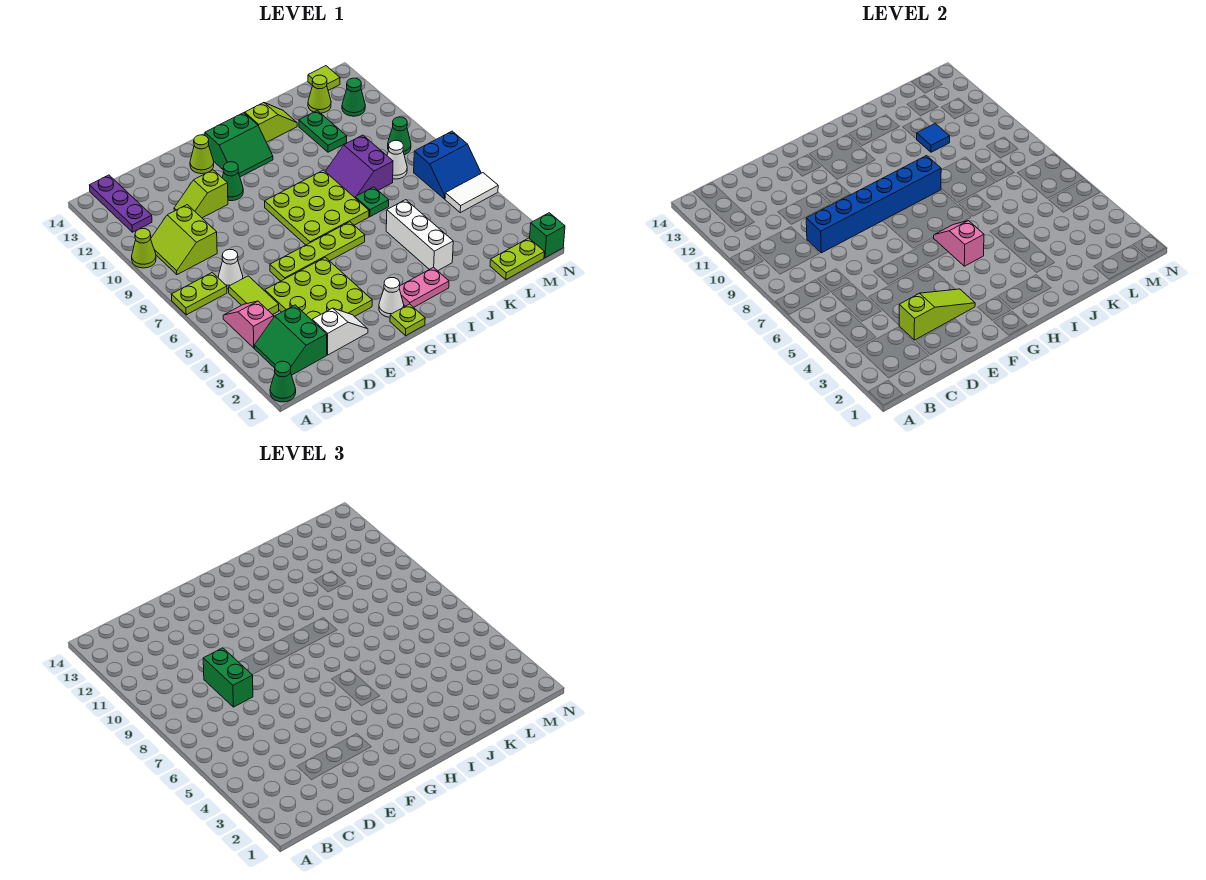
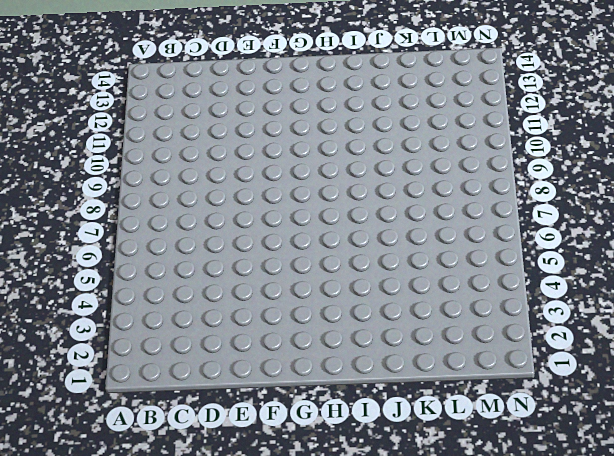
none -> green 1x1 cone [270,361,296,402]
none -> lime 1x2 plate [171,273,227,315]
none -> lime 1x1 cone [132,229,156,268]
none -> green 2x2 slope [254,305,327,375]

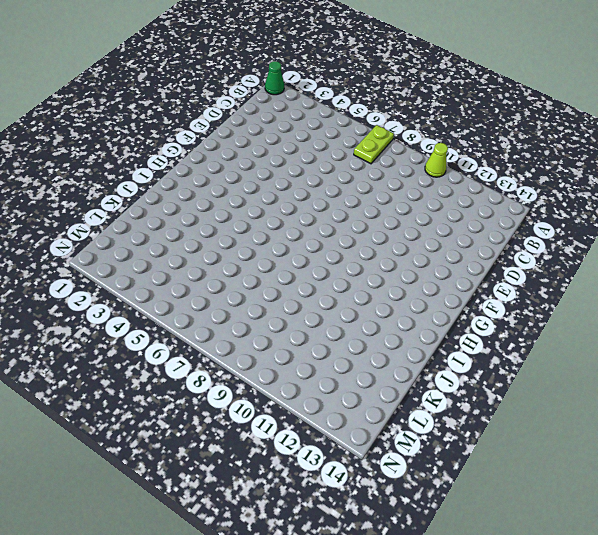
none -> green 2x2 slope [254,305,327,375]
none -> pink 1x2 slope [223,301,274,348]
none -> lime 2x2 slope [151,205,217,275]
none -> purple 1x3 plate [90,175,152,232]

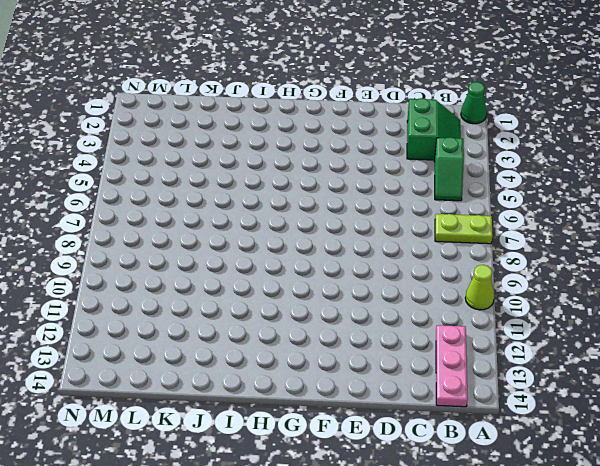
green 1x2 slope [434,137,464,201] -> pink 1x2 slope [223,301,274,348]
pink 1x3 plate [436,325,468,407] -> purple 1x3 plate [90,175,152,232]
none -> lime 2x2 slope [151,205,217,275]
none -> lime 1x2 tile [229,276,279,315]
none -> white 1x1 cone [218,249,243,289]
none -> white 1x2 slope [312,308,368,355]

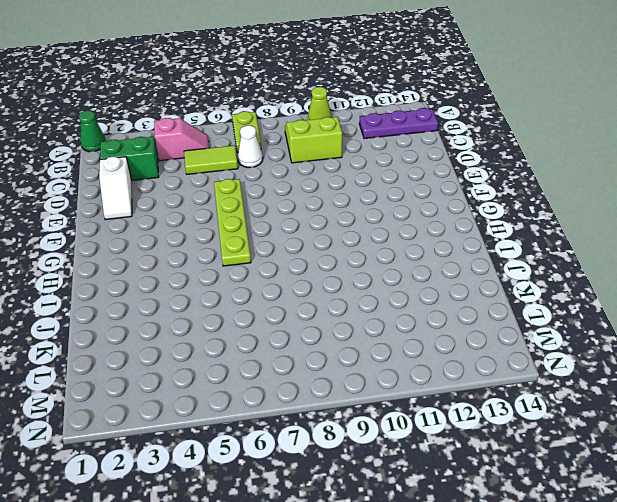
none -> lime 3x3 plate [265,257,372,320]
none -> lime 1x2 slope [174,170,228,218]
none -> green 1x1 cone [222,162,243,201]
none -> lime 1x1 cone [190,135,214,174]

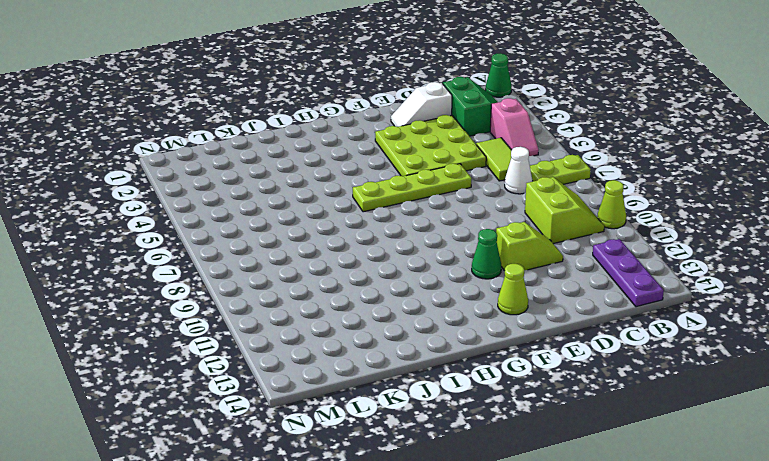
none -> lime 1x1 plate [390,304,425,336]
none -> white 1x1 cone [379,278,404,317]
none -> lime 3x3 plate [265,170,369,245]
none -> green 2x2 slope [205,113,273,177]

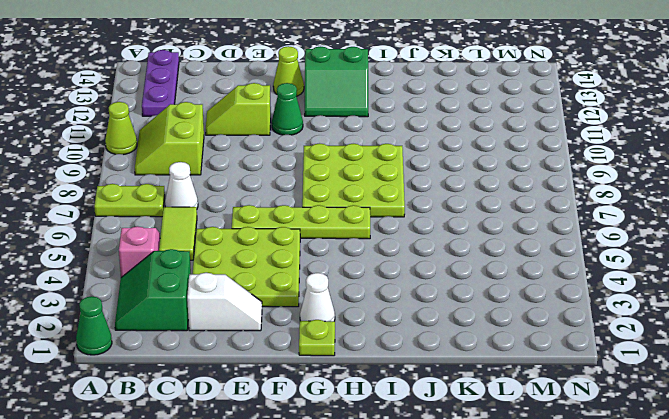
none -> pink 1x2 plate [399,267,449,307]
none -> lime 1x2 slope [245,103,297,142]
none -> white 1x3 brick [386,200,453,271]
none -> green 1x1 plate [355,187,389,217]

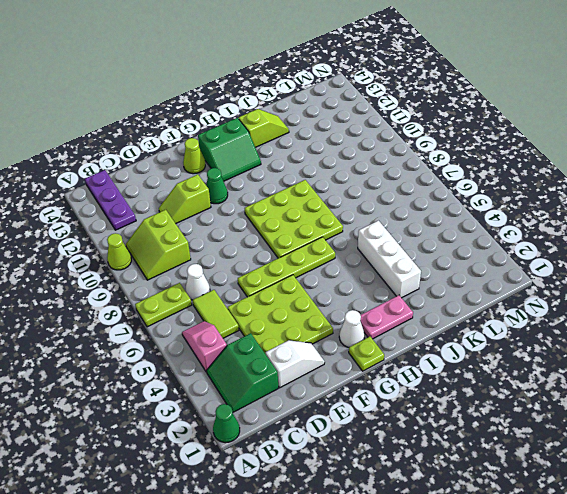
none -> green 1x1 plate [355,187,389,217]
none -> purple 2x2 slope [325,135,393,197]
none -> green 1x2 plate [299,111,347,152]
none -> lime 1x2 plate [490,238,544,280]

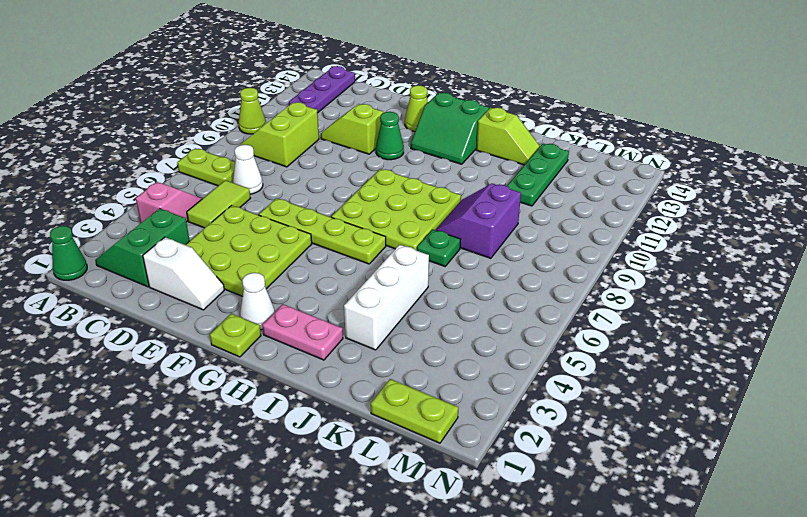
green 1x3 plate [507,144,569,206] -> green 1x2 plate [299,111,347,152]
none -> white 1x1 cone [387,140,407,179]
none -> lime 1x1 cone [308,75,331,113]
none -> white 1x2 tile [445,173,498,213]
none -> blue 2x2 slope [414,131,481,199]

